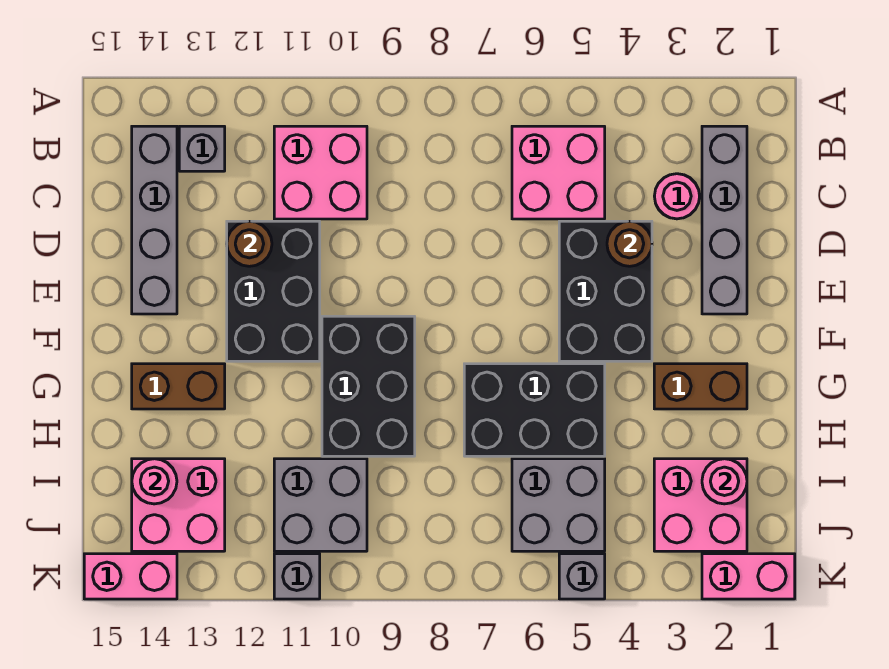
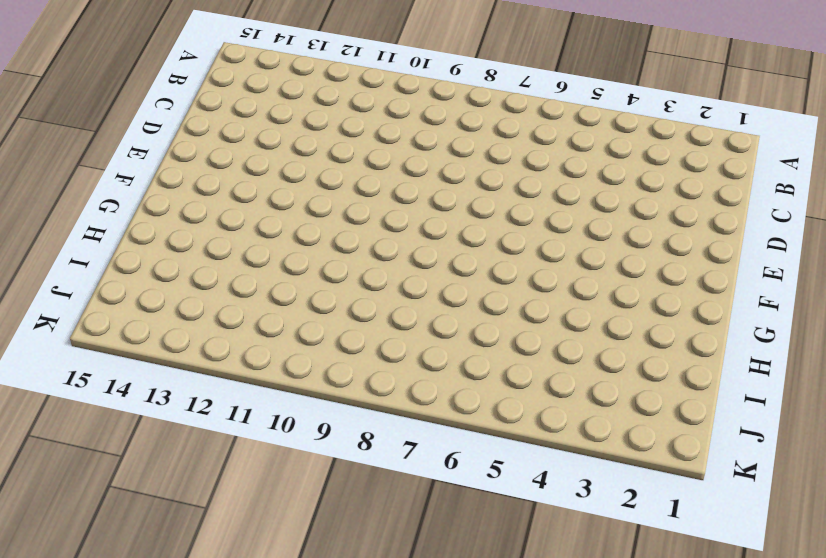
none -> grey 1x4 brick [702,126,747,314]
none -> pink 2x2 brick [512,126,605,219]
none -> pink 2x2 brick [274,126,367,219]

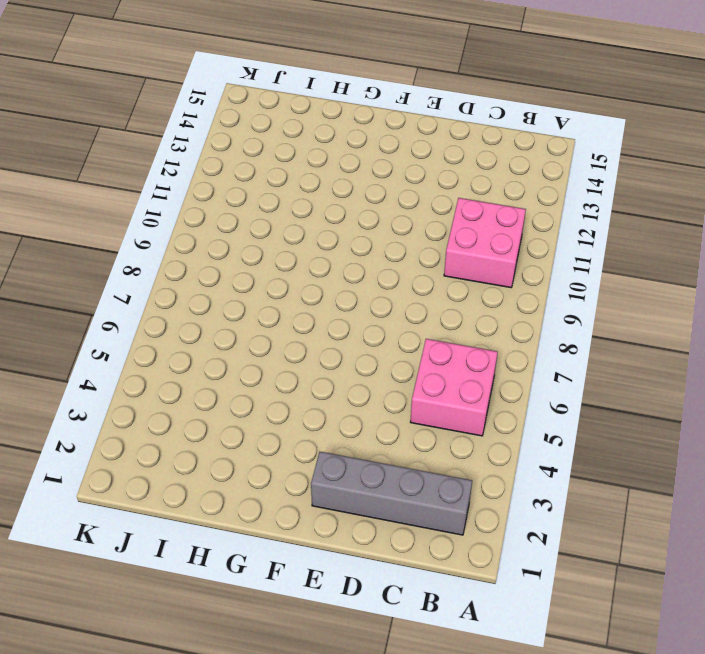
none -> grey 1x1 brick [179,126,225,171]
none -> grey 1x4 brick [132,126,177,314]
none -> pink 1x1 round brick [654,174,700,219]

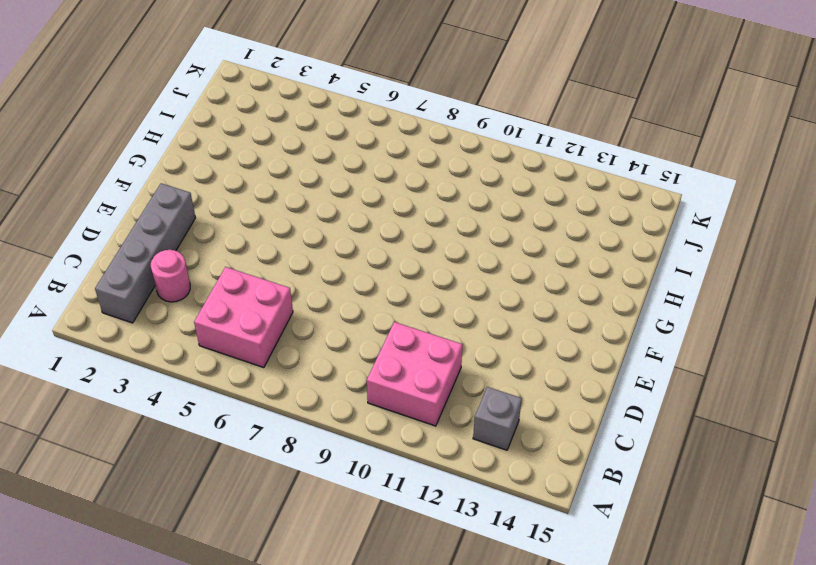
none -> grey 1x4 brick [132,126,177,314]
none -> black 2x3 brick [559,221,652,361]
none -> black 2x3 brick [227,221,320,361]

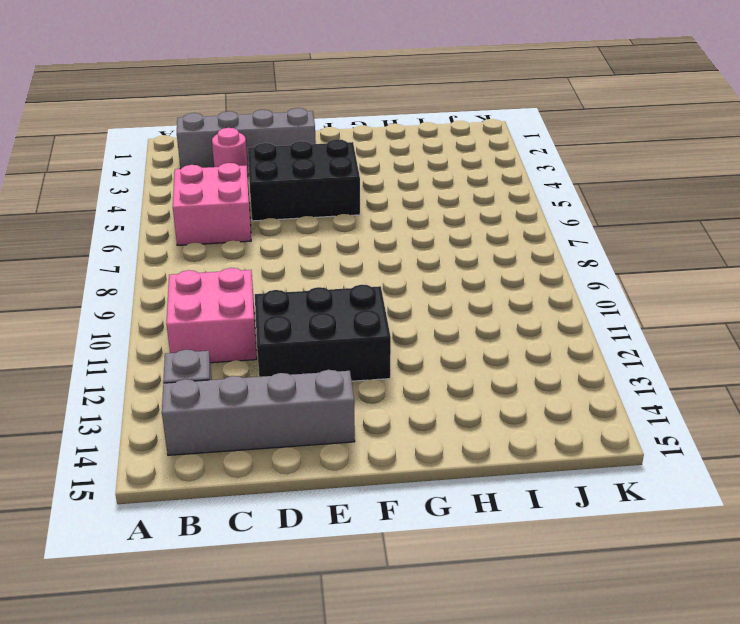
none -> black 2x3 brick [322,316,415,456]
none -> brown 1x2 brick [654,364,747,409]
none -> black 2x3 brick [464,364,605,456]

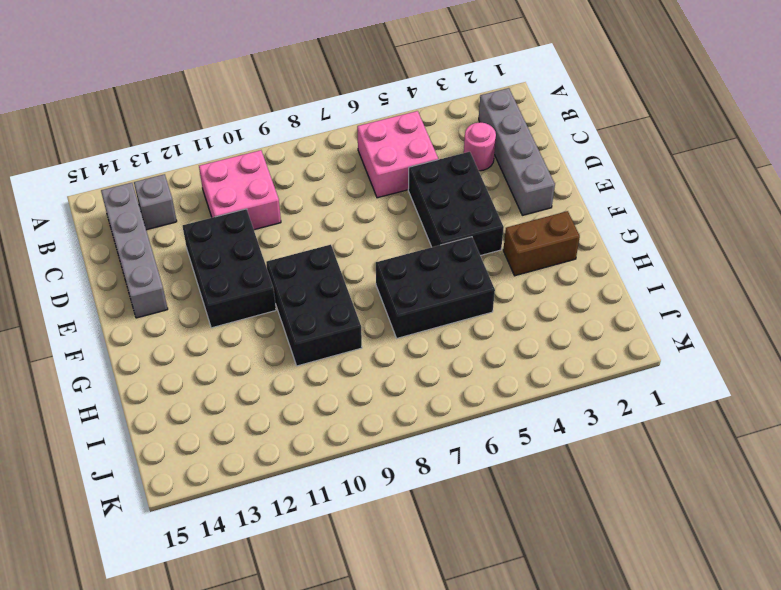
none -> brown 1x2 brick [132,364,225,409]
none -> pink 2x2 brick [654,459,747,551]
none -> grey 2x2 brick [512,459,605,551]

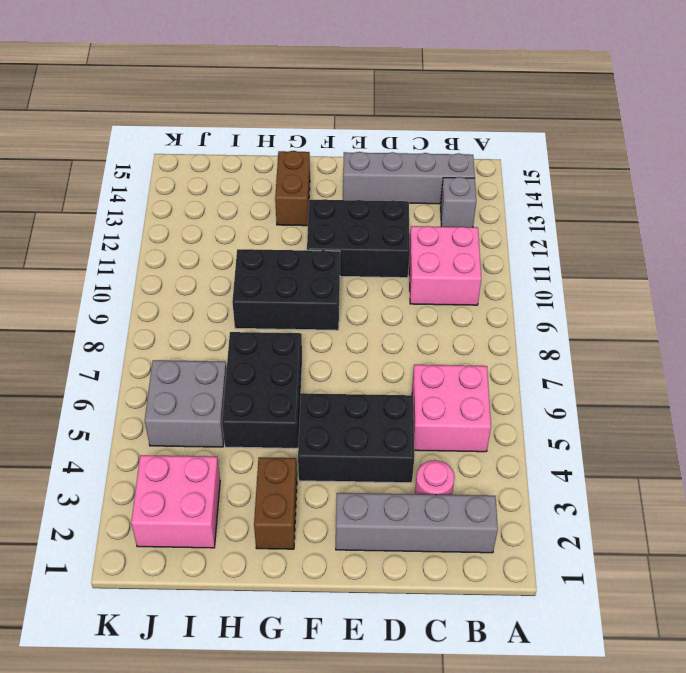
none -> grey 2x2 brick [274,459,367,551]
none -> pink 2x2 brick [132,459,225,551]
none -> pink 1x2 brick [702,554,795,599]

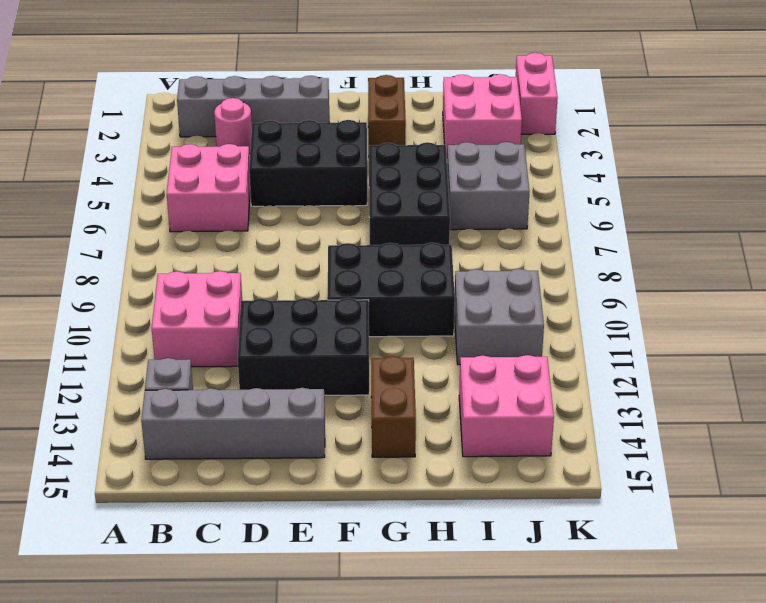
none -> grey 1x1 brick [559,554,605,599]
none -> grey 1x1 brick [274,554,320,599]
none -> pink 1x2 brick [84,554,177,599]

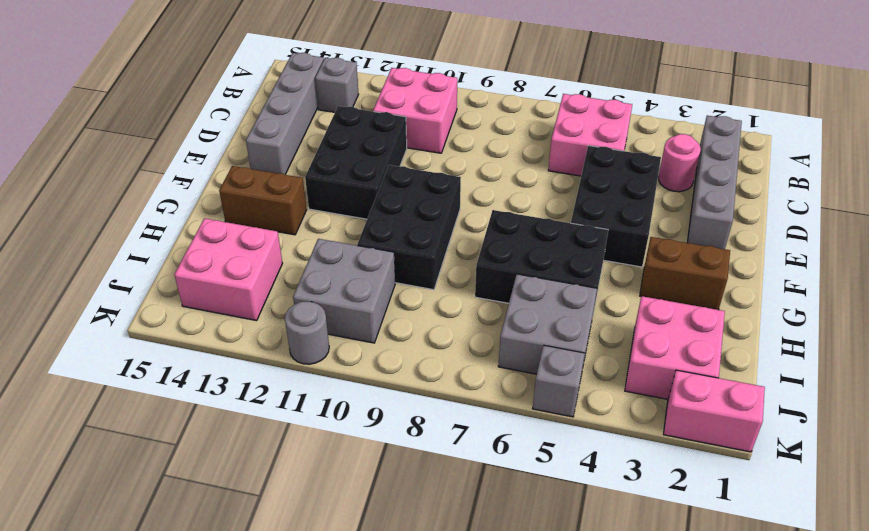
grey 1x1 round brick [285,301,329,364] -> grey 1x1 brick [274,554,320,599]
none -> pink 1x2 brick [84,554,177,599]
none -> brown 1x1 round brick [607,221,652,266]
none -> brown 1x1 round brick [227,221,272,266]

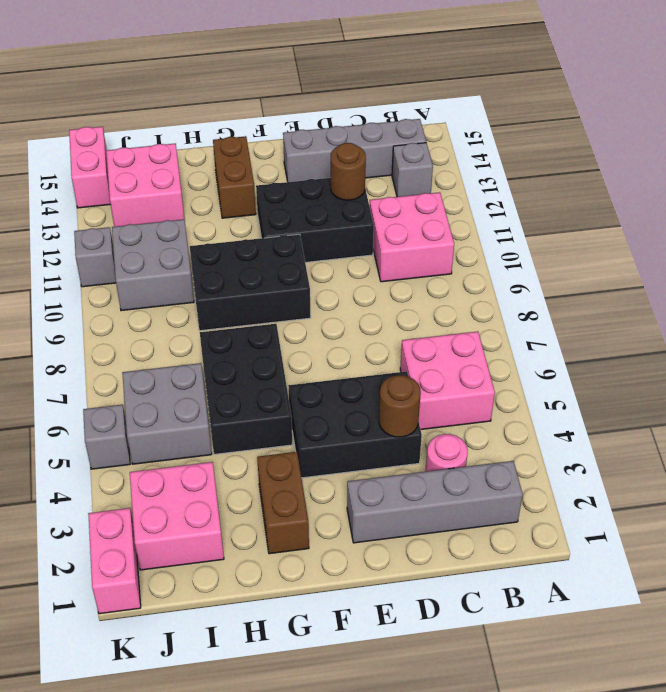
none -> pink 1x1 round brick [702,459,747,504]
none -> pink 1x1 round brick [132,459,177,504]

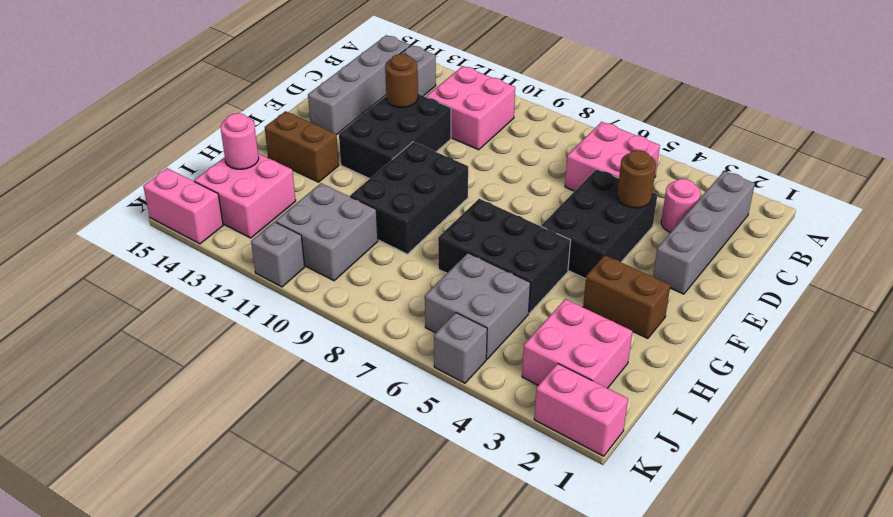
none -> pink 1x1 round brick [702,459,747,504]

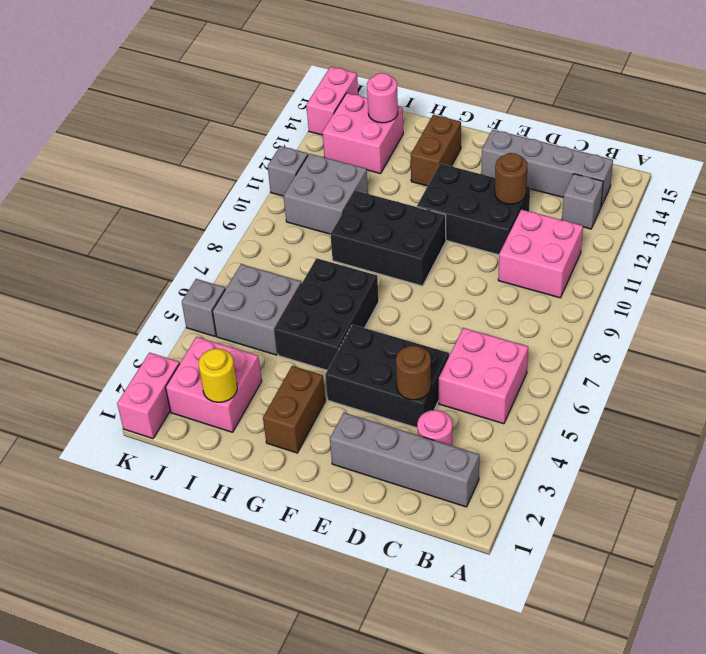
yellow 1x1 round brick [199,349,237,402] -> pink 1x1 round brick [702,459,747,504]

